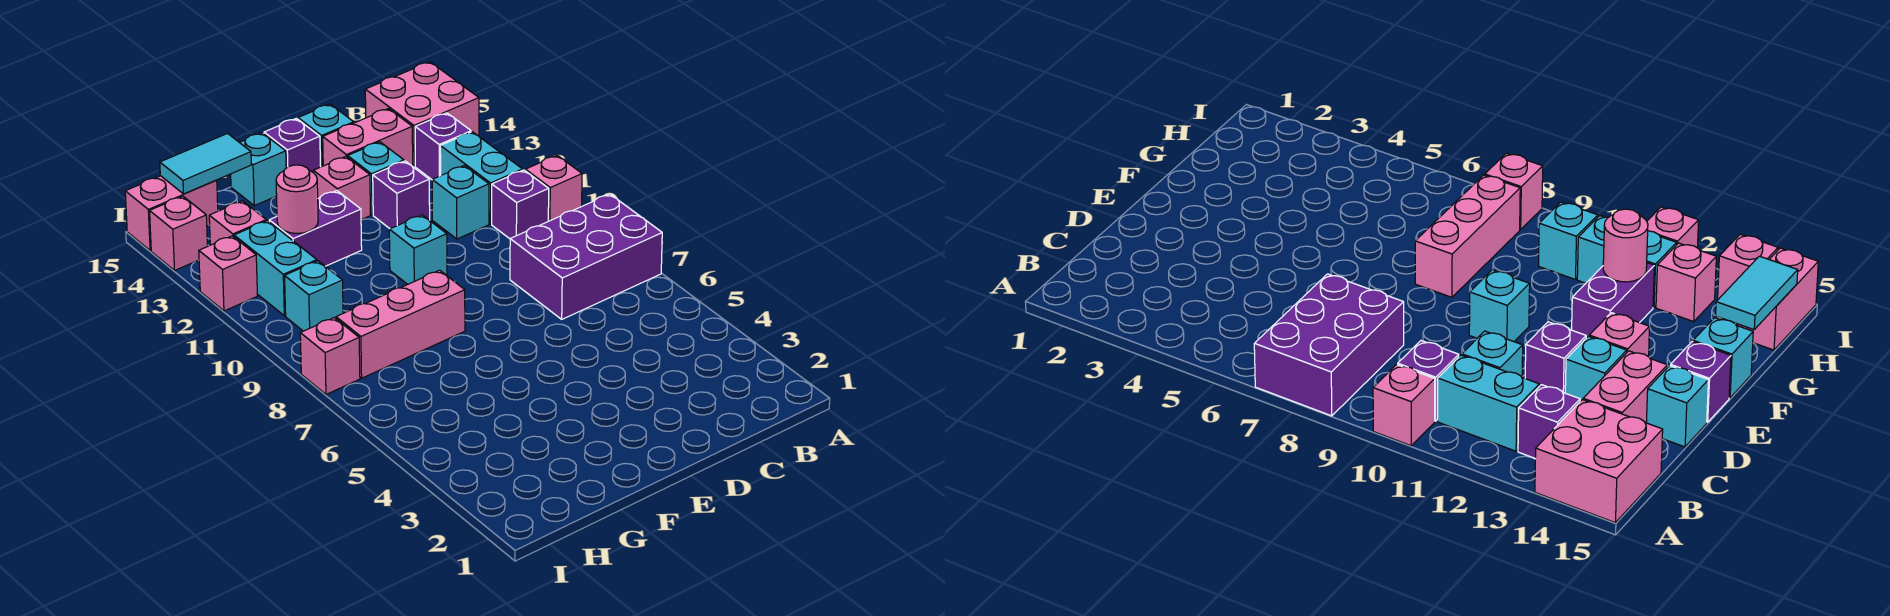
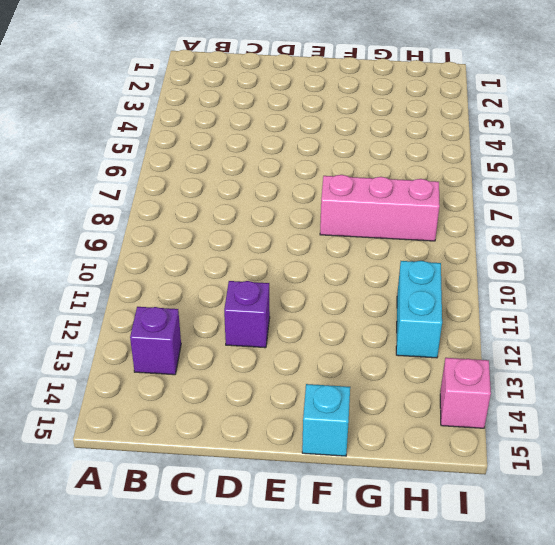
none -> purple 2x3 brick [510,194,662,319]
none -> pink 1x1 brick [525,155,582,221]
none -> pink 2x2 brick [365,62,479,166]

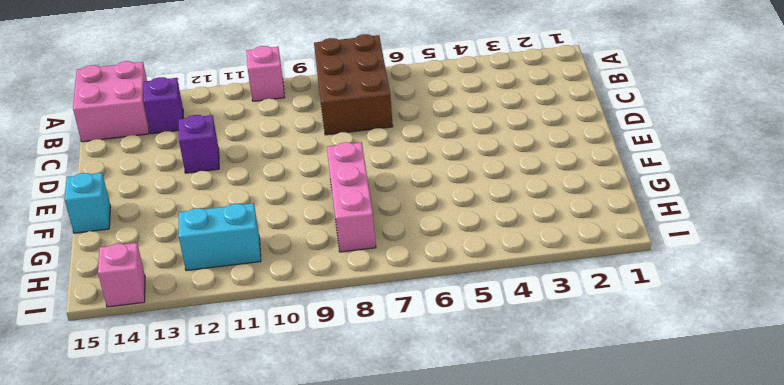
brown 2x3 brick [314,34,393,135] -> purple 2x3 brick [510,194,662,319]
none -> purple 1x1 brick [492,170,549,239]
none -> cyan 1x2 brick [440,132,523,224]
none -> cyan 1x1 brick [432,165,489,239]

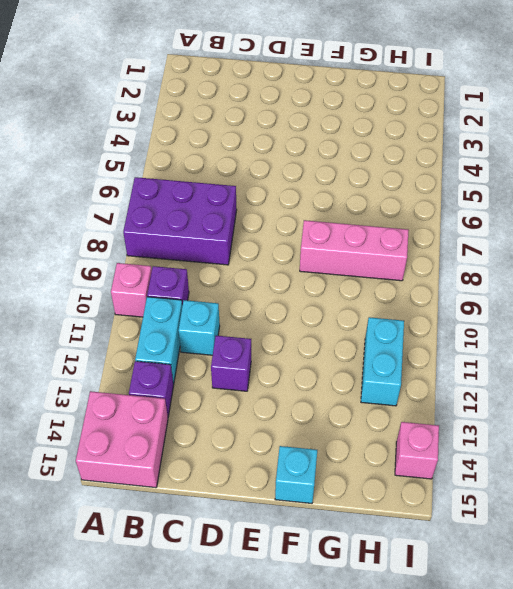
none -> pink 1x2 brick [323,109,413,166]
none -> cyan 1x1 brick [348,142,404,215]
none -> cyan 1x1 brick [298,104,354,167]

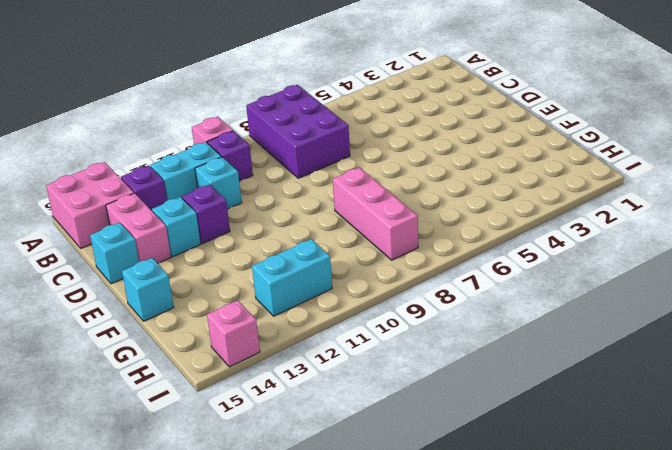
none -> cyan 1x1 brick [389,215,447,284]
none -> pink 1x1 brick [313,156,370,220]
none -> purple 1x1 brick [264,118,321,172]

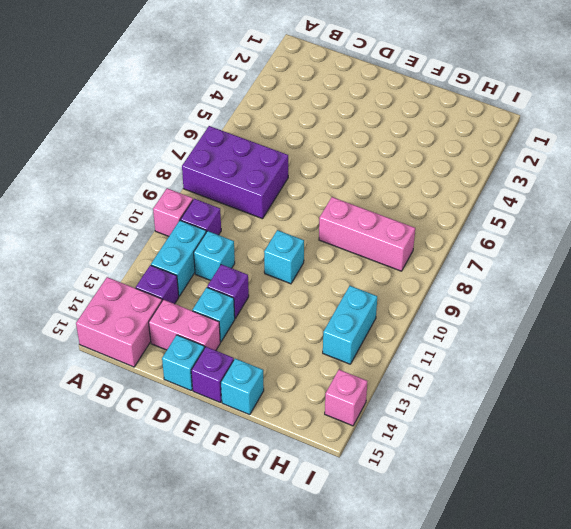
none -> pink 1x1 brick [313,156,370,220]
none -> purple 1x2 brick [269,191,362,266]
none -> cyan 1x1 brick [285,261,343,331]

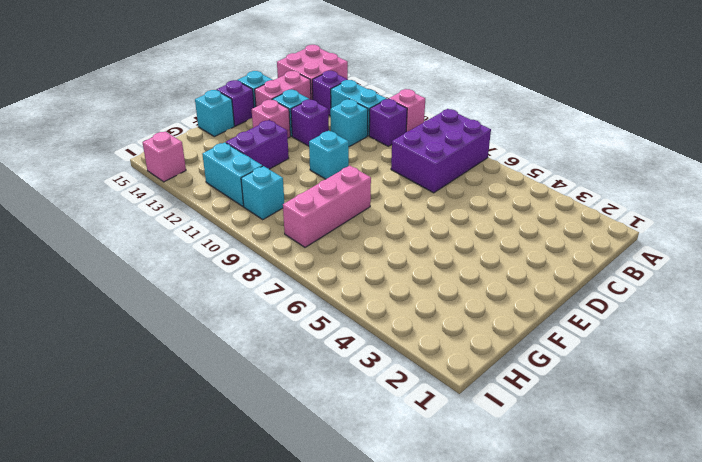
none -> pink 1x1 brick [209,201,266,245]
none -> pink 1x2 brick [125,176,218,251]
none -> pink 1x1 brick [300,318,360,394]

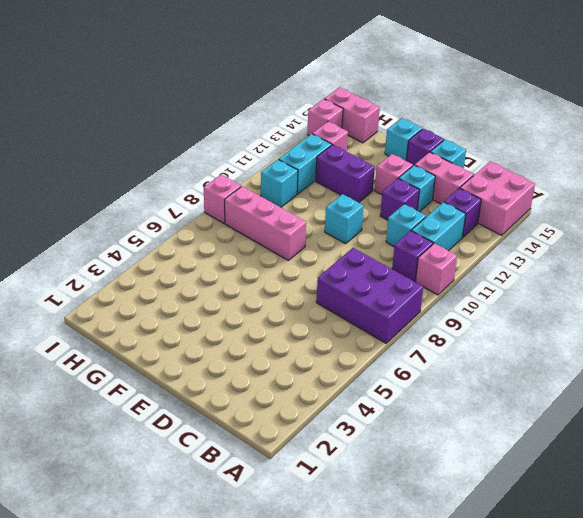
none -> pink 1x1 brick [199,236,257,311]
none -> pink 1x1 round brick [276,165,318,234]
none -> cyan 1x2 tile [160,134,251,194]

